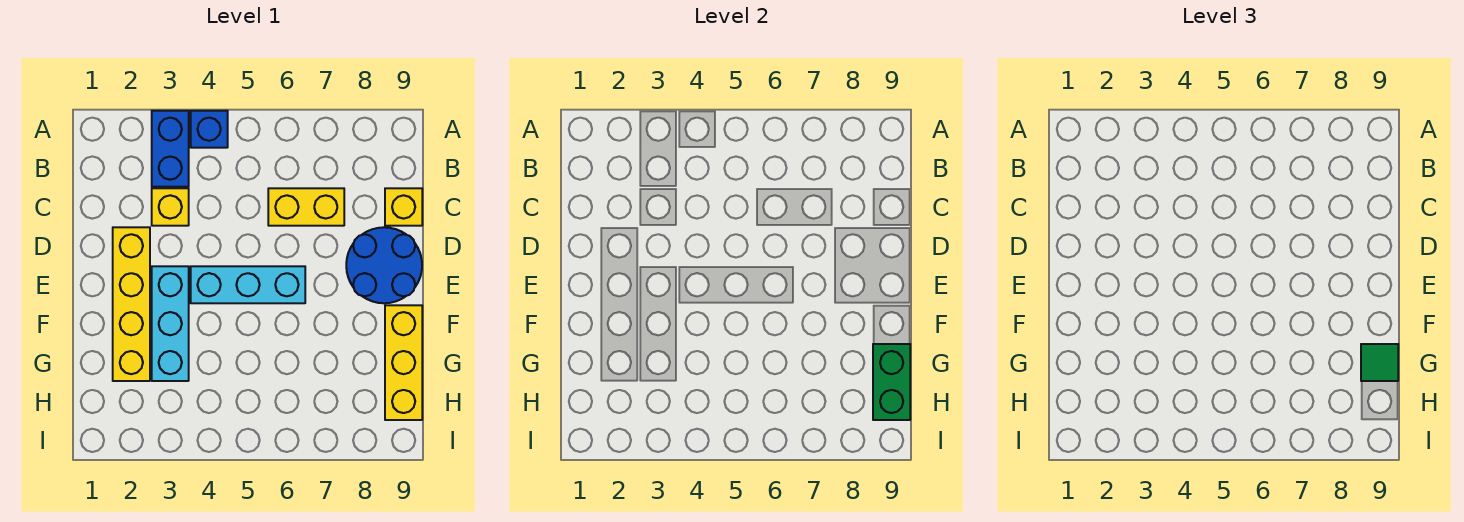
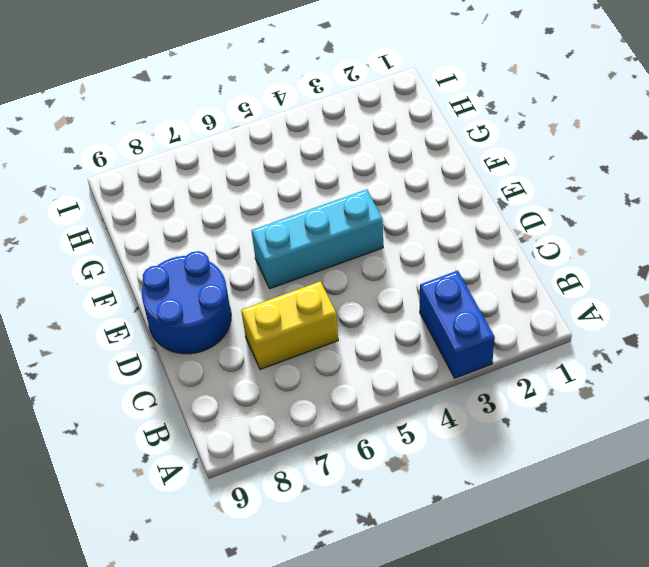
none -> blue 1x1 brick [191,111,228,148]
none -> yellow 1x1 brick [152,188,189,226]
none -> yellow 1x1 brick [385,188,422,226]

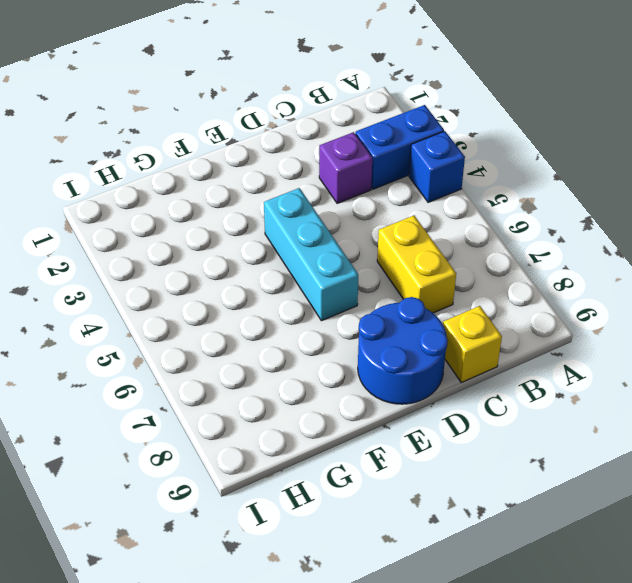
purple 1x1 brick [319,132,372,203] -> yellow 1x1 brick [152,188,189,226]
none -> yellow 1x4 brick [113,227,150,381]
none -> cyan 1x3 brick [152,266,189,381]
none -> yellow 1x3 brick [385,305,422,420]

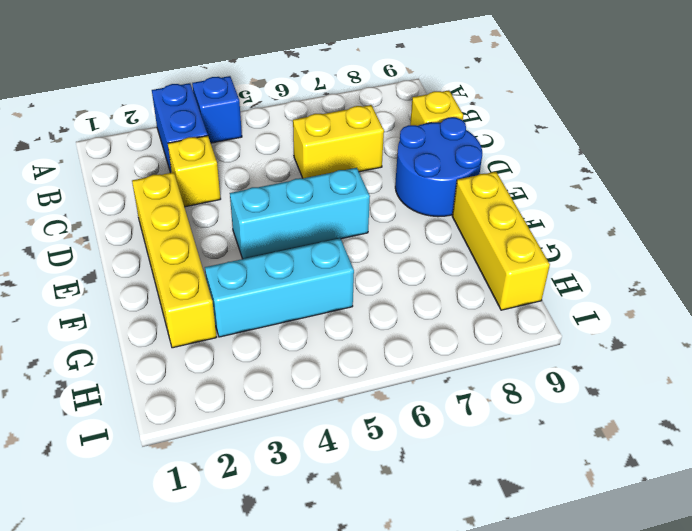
cyan 1x3 brick [205,238,354,337] -> cyan 1x3 brick turned to [152,266,189,381]
none -> green 1x2 brick [873,344,910,420]
none -> green 1x1 tile [1361,344,1398,381]

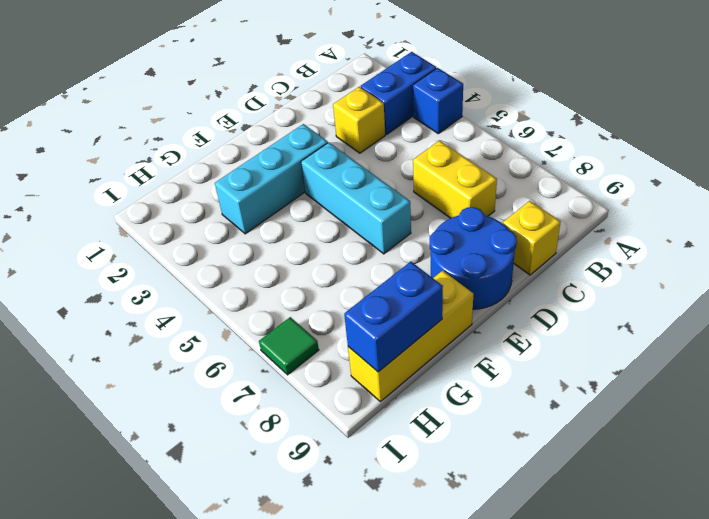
blue 1x2 brick [344,262,443,372] -> green 1x2 brick [873,344,910,420]
green 1x1 tile [259,317,319,375] -> green 1x1 tile moved to [1361,344,1398,381]
none -> yellow 1x4 brick [113,227,150,381]

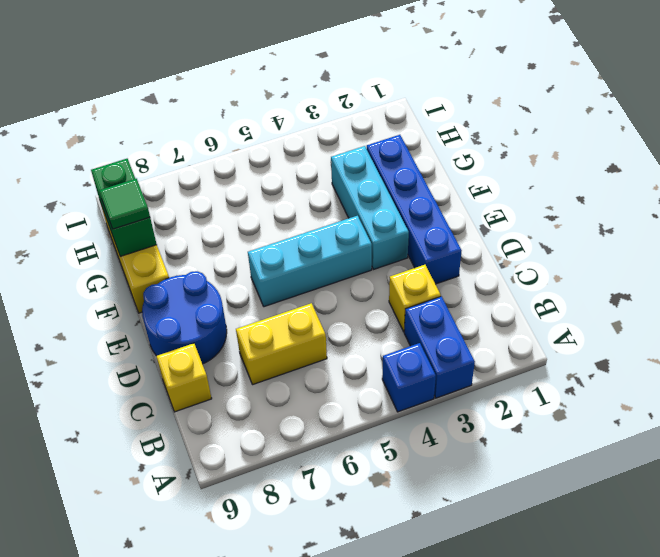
blue 1x4 brick [367,135,462,284] -> yellow 1x4 brick [113,227,150,381]

